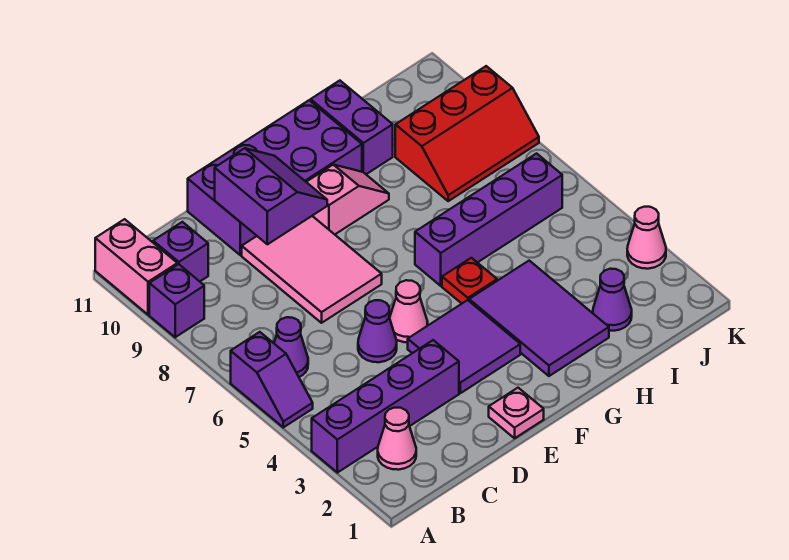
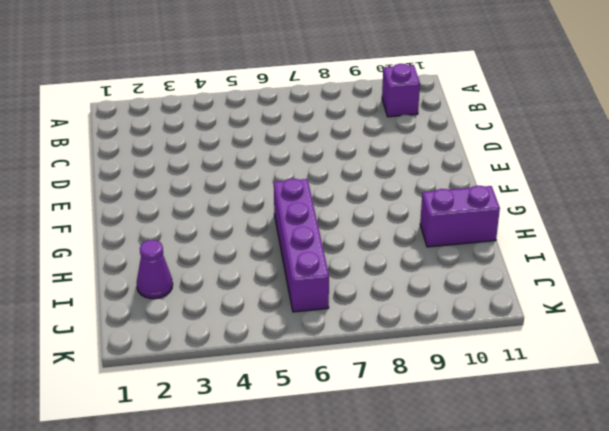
none -> purple 1x4 brick [312,340,459,473]
none -> purple 1x2 slope [231,332,313,427]
none -> purple 1x1 brick [149,264,204,337]

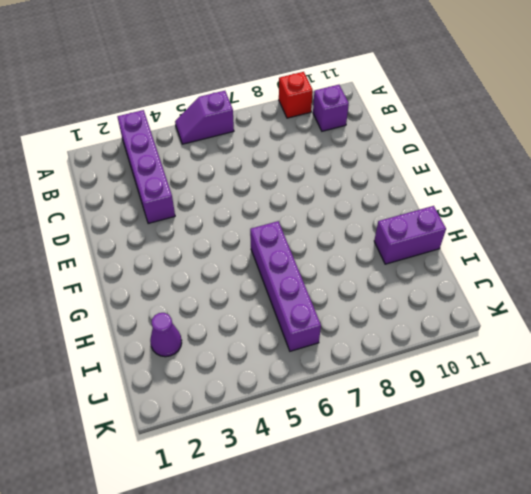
red 1x1 brick [279,72,313,118] -> purple 1x1 brick [149,264,204,337]
none -> pink 1x2 brick [95,219,177,315]
none -> pink 1x1 cone [378,408,416,470]
none -> purple 1x1 cone [274,317,308,377]

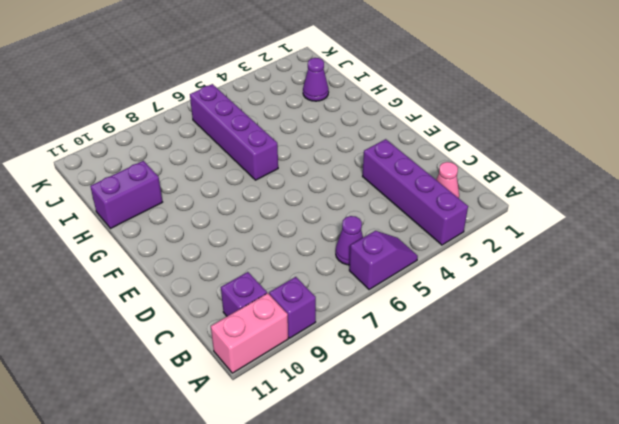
none -> purple 1x1 cone [358,300,397,362]
none -> pink 2x3 tile [242,216,382,323]
none -> purple 2x4 brick [188,100,362,255]

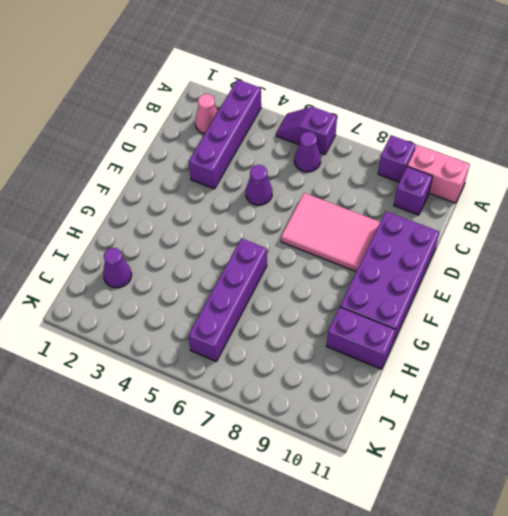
none -> pink 1x1 plate [489,388,544,438]
none -> purple 2x2 tile [408,300,520,393]
none -> pink 1x1 cone [390,280,428,342]

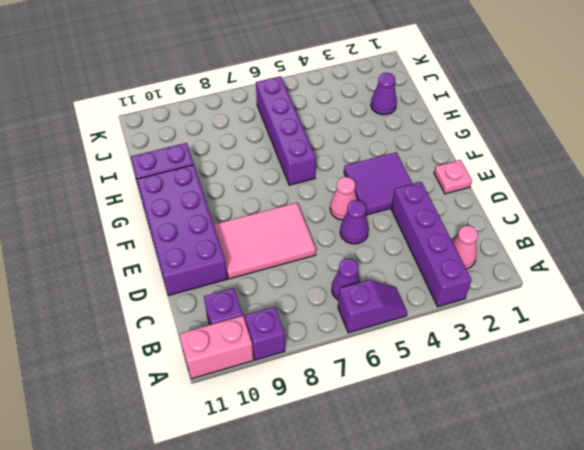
none -> pink 1x2 slope [307,165,389,234]
none -> purple 2x3 tile [469,261,609,376]
none -> red 1x1 plate [442,258,497,303]

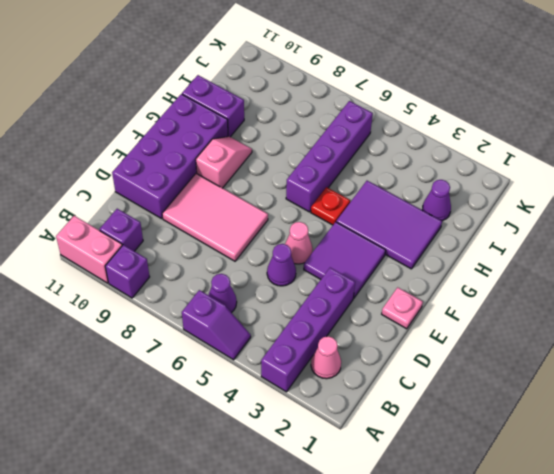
none -> red 2x3 slope [395,66,539,201]
none -> pink 1x1 cone [627,207,666,269]
none -> purple 2x2 slope [215,148,327,244]

